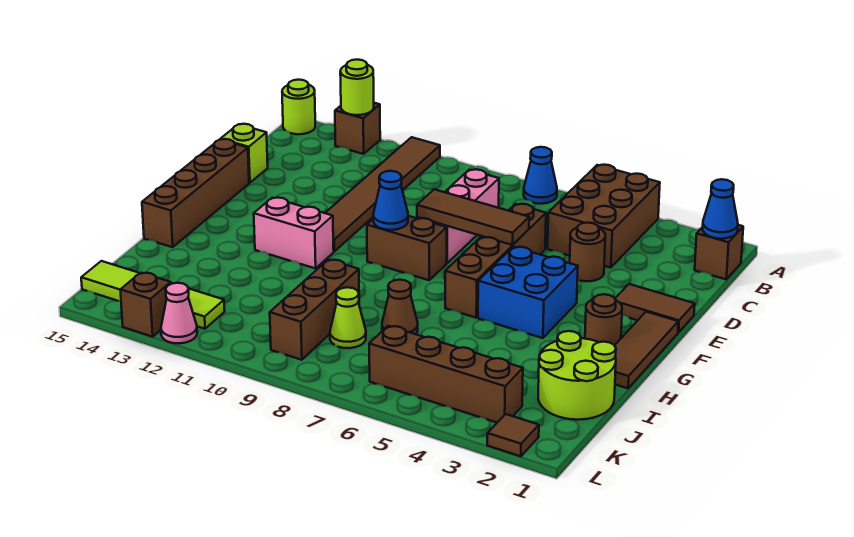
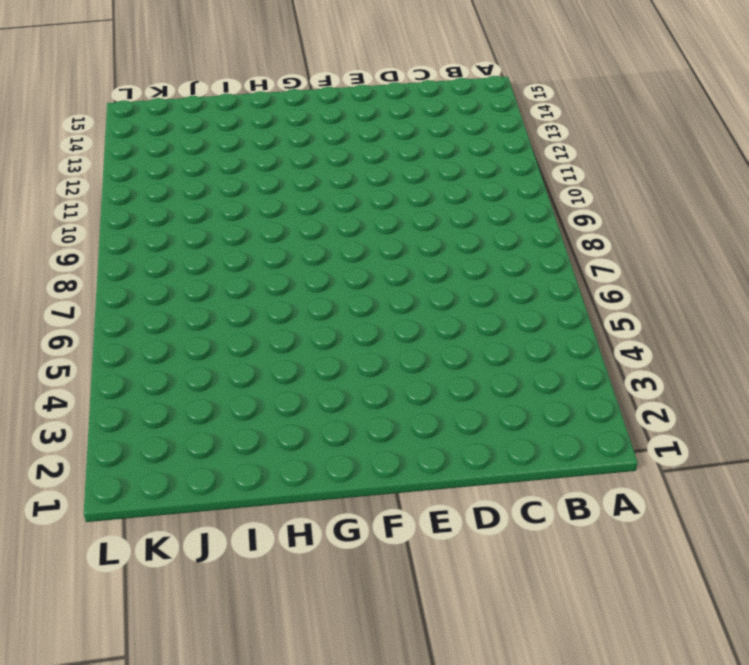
none -> brown 2x3 brick [548,165,660,268]
none -> blue 1x1 cone [524,147,557,204]
none -> brown 1x6 tile [325,137,440,251]
none -> brown 1x1 brick [335,103,380,154]

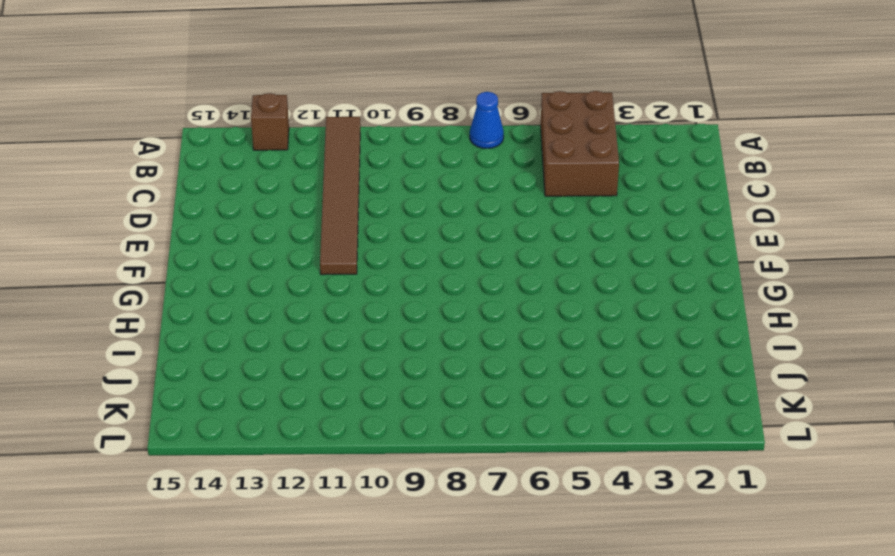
none -> lime 1x1 round brick [282,80,315,134]
none -> brown 1x1 brick [695,225,743,279]
none -> pink 1x3 brick [417,169,499,263]
none -> brown 1x1 round brick [570,223,605,281]

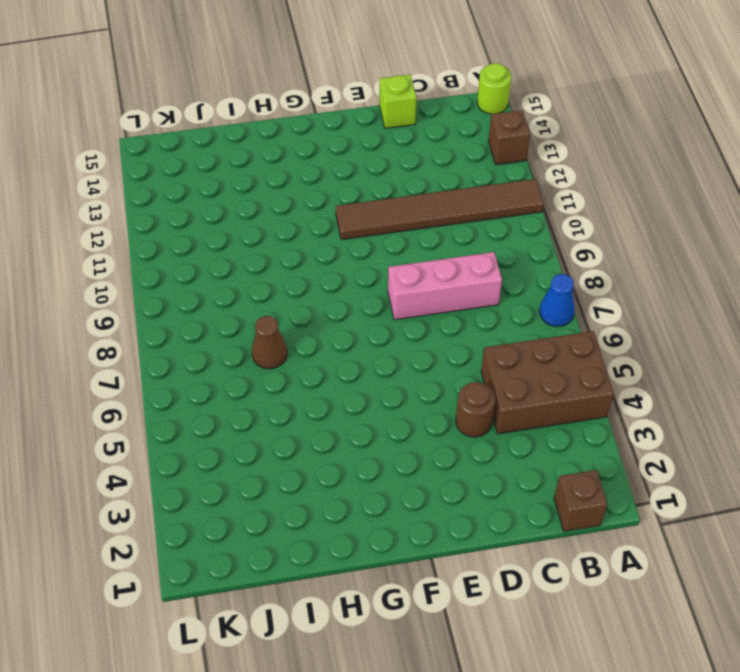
none -> brown 1x4 brick [445,204,546,318]
none -> brown 1x2 tile [615,284,695,333]
none -> brown 1x4 brick [142,139,249,247]
none -> brown 1x3 tile [615,312,678,388]

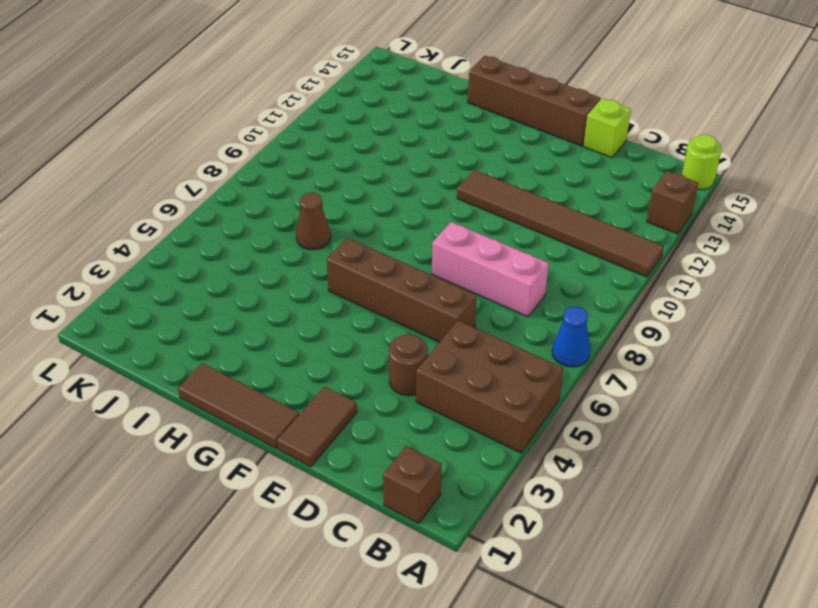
none -> blue 2x2 brick [478,247,578,338]
none -> brown 1x2 brick [367,216,447,280]
none -> brown 1x1 round brick [585,294,622,345]
none -> pink 1x2 brick [254,198,334,268]

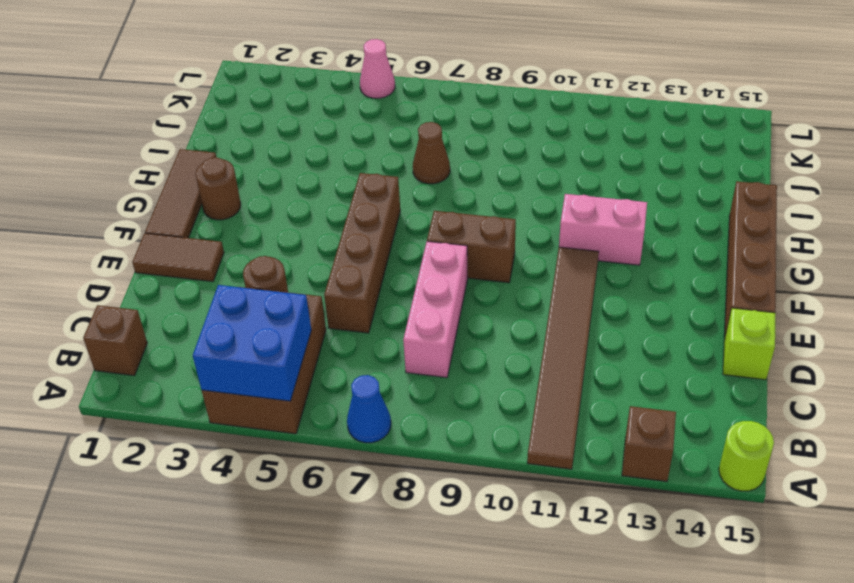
blue 2x2 brick [193,285,311,401] -> blue 2x2 brick moved to [478,247,578,338]
pink 1x1 cone [360,39,395,98] -> pink 1x1 cone moved to [161,283,197,343]
none -> lime 2x2 round brick [538,331,616,420]
none -> brown 1x3 brick [270,260,359,360]
none -> lime 1x1 cone [330,287,366,348]
none -> brown 1x4 brick [369,326,523,422]

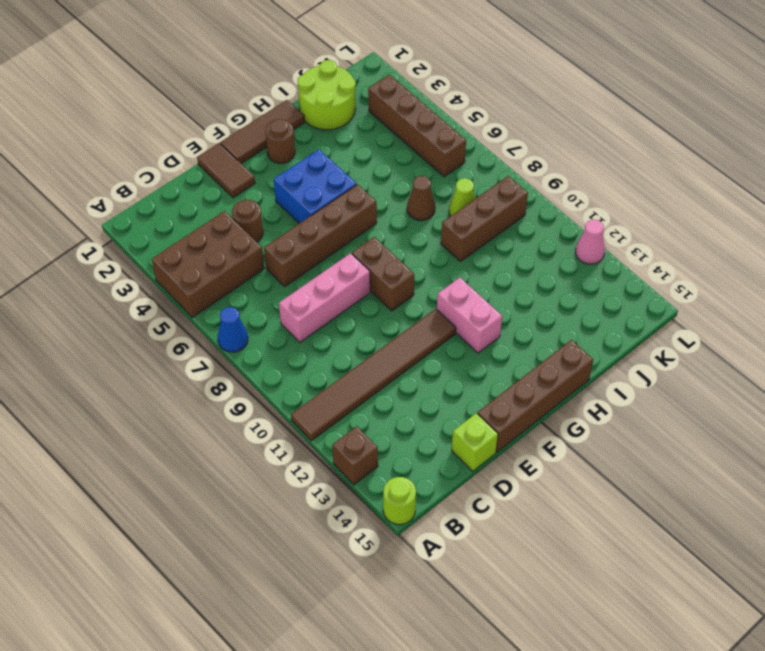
none -> brown 1x1 brick [695,225,743,279]
none -> lime 1x4 tile [81,261,225,329]
none -> brown 1x1 tile [487,414,539,456]
none -> brown 1x1 brick [120,273,171,337]

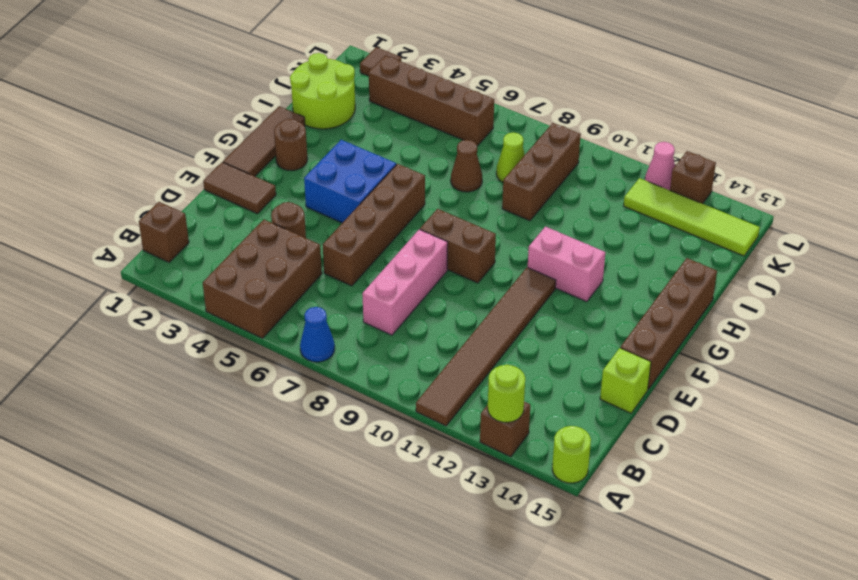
none -> blue 1x1 cone [703,179,738,239]
none -> brown 1x3 tile [417,189,529,245]
none -> blue 1x1 cone [373,171,408,230]

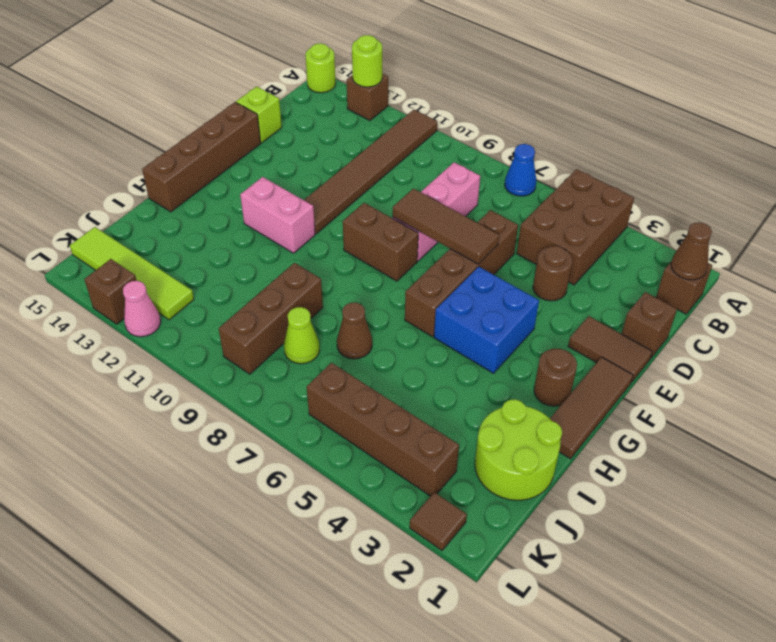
brown 1x1 cone [671,222,712,280] -> blue 1x1 cone [703,179,738,239]
brown 1x1 brick [622,292,677,359] -> none
none -> blue 1x1 cone [373,171,408,230]

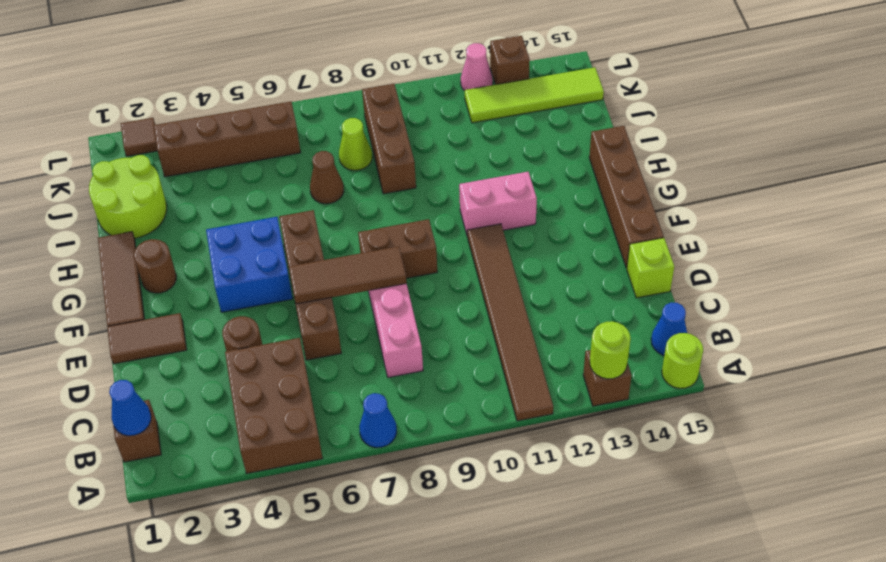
blue 1x1 cone [651,302,687,355] -> blue 1x1 cone moved to [373,171,408,230]

